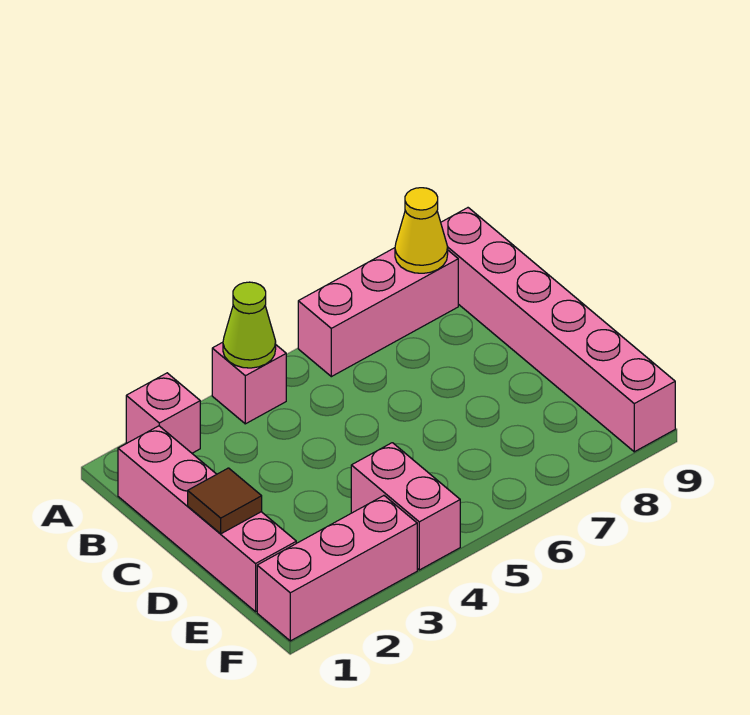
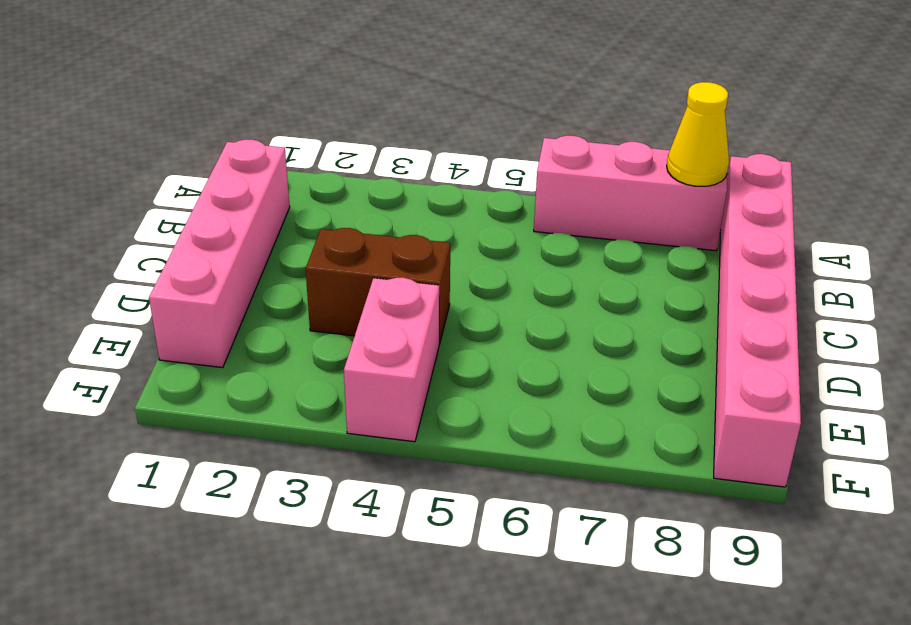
brown 1x2 brick [306,228,450,345] -> none
none -> pink 1x1 brick [126,373,200,453]
none -> pink 1x1 brick [212,342,286,424]

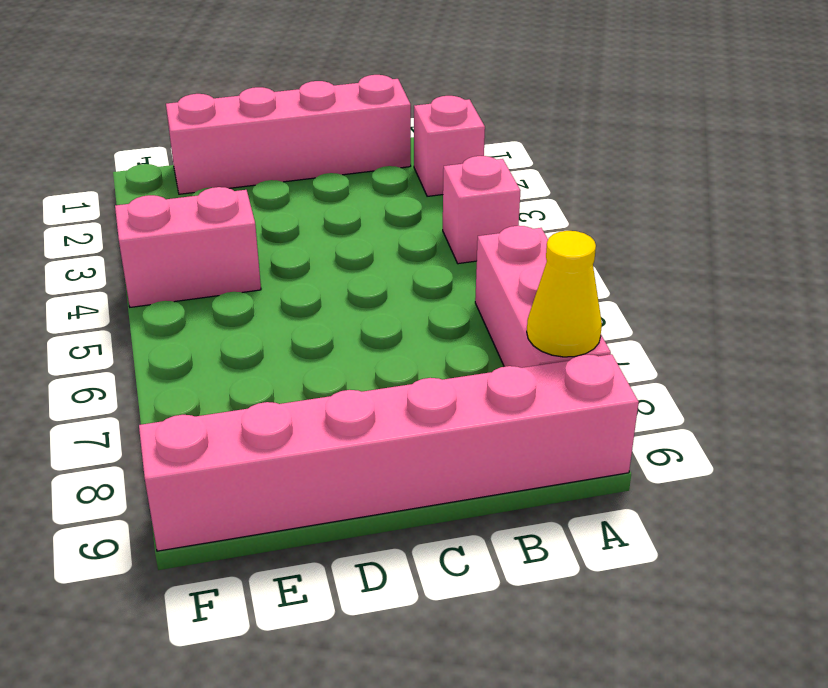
none -> pink 1x3 brick [257,496,417,641]
none -> lime 1x1 cone [223,282,276,368]

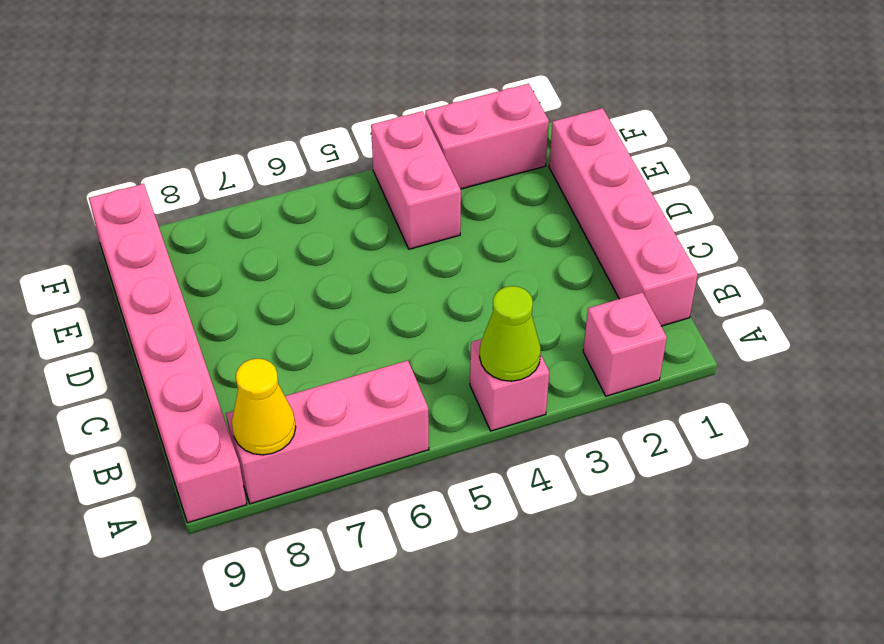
pink 1x2 brick [425,84,549,189] -> pink 1x3 brick [257,496,417,641]
none -> brown 1x1 tile [188,468,262,534]

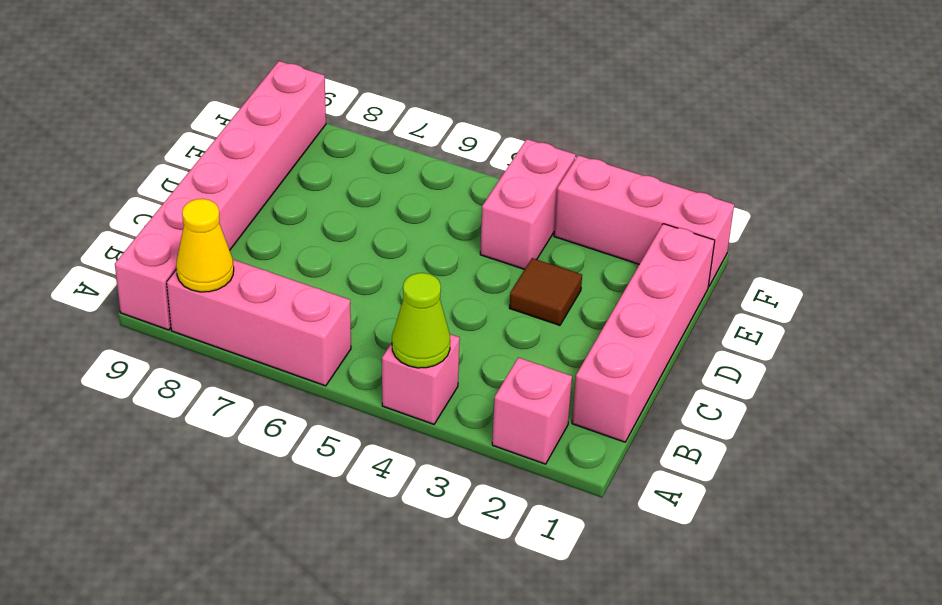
brown 1x1 tile [510,258,582,325] -> brown 1x1 tile moved to [188,468,262,534]

